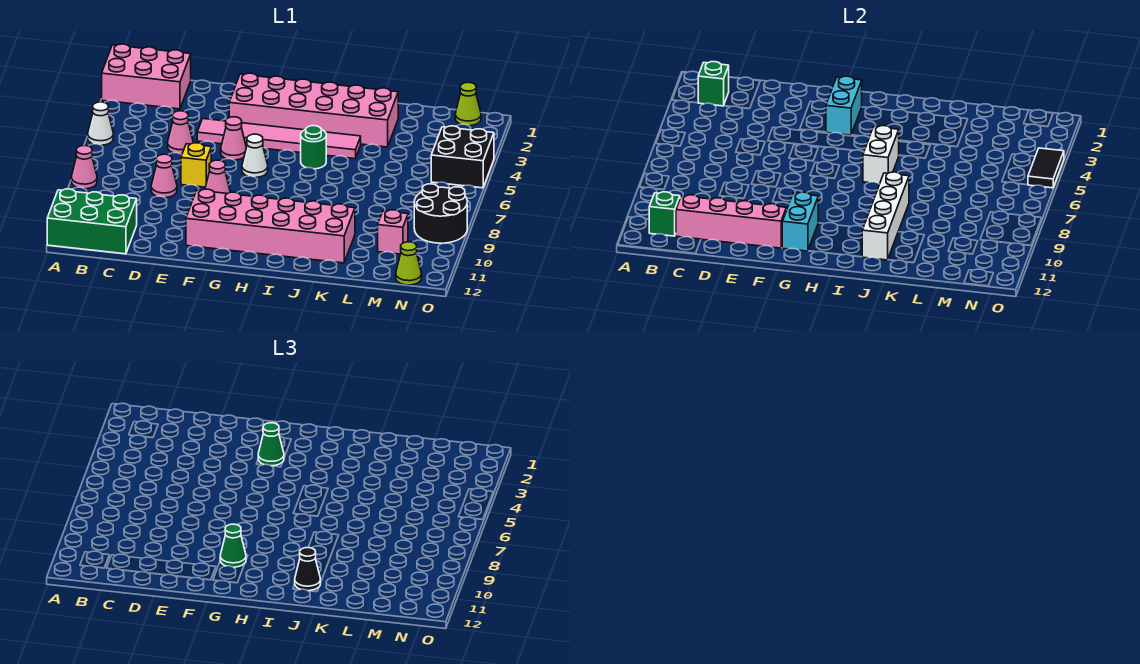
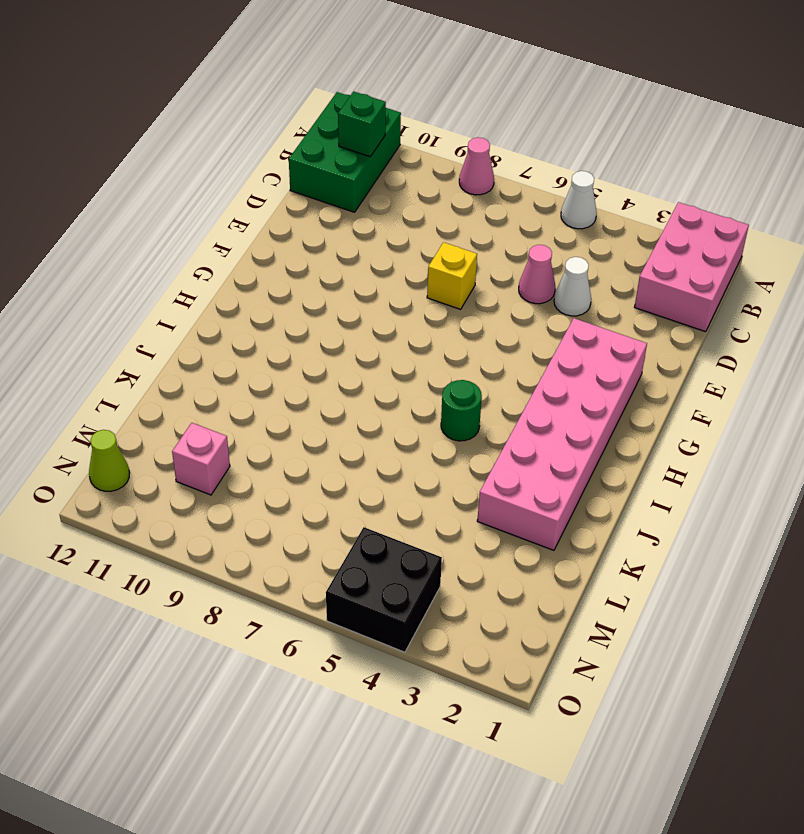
white 1x1 cone [554,257,591,316] -> white 1x1 cone moved to [242,134,268,177]
none -> pink 1x1 cone [151,154,177,198]
none -> pink 1x6 tile [197,119,361,159]
none -> pink 1x1 cone [221,117,246,160]
none -> pink 1x1 cone [205,160,230,193]

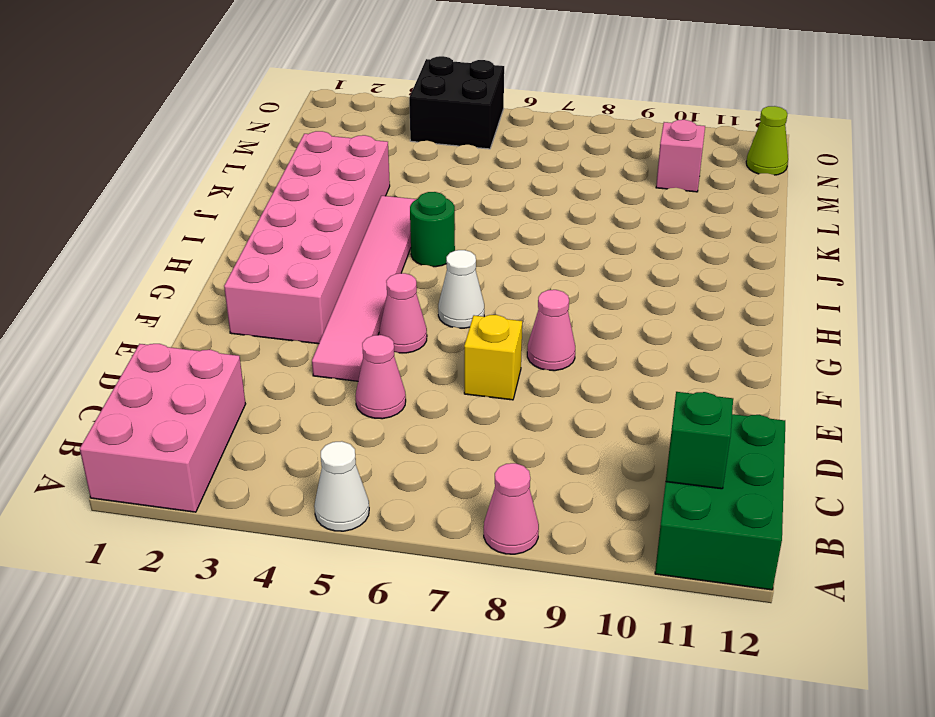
none -> pink 1x1 cone [151,154,177,198]
none -> pink 2x6 brick [186,189,355,263]
none -> lime 1x1 cone [455,82,481,126]
none -> black 2x2 round brick [414,184,467,243]

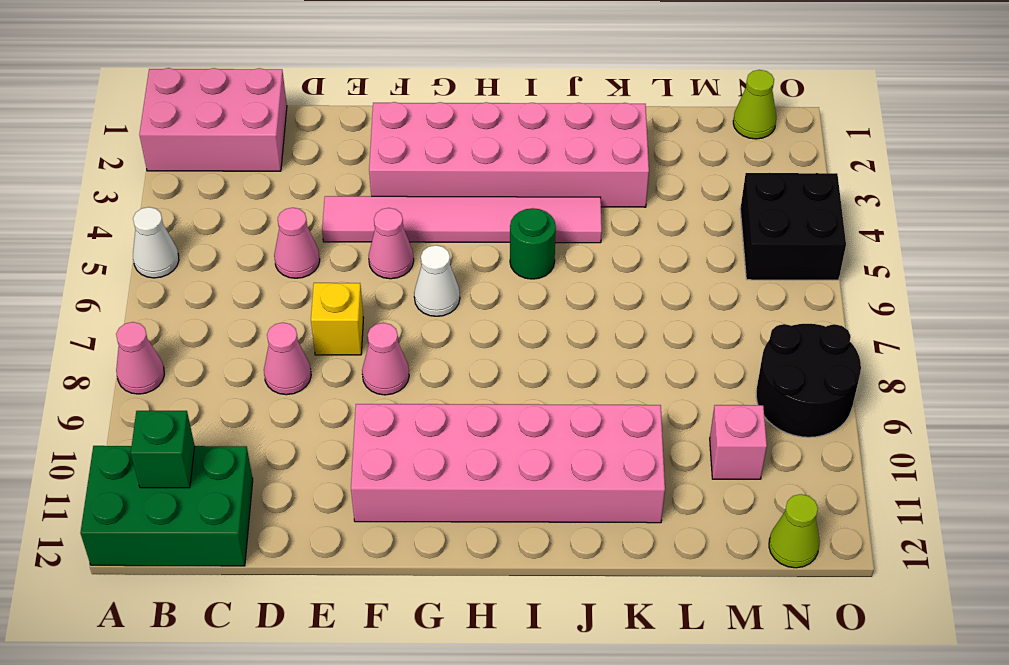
none -> green 1x1 brick [698,62,729,106]
none -> pink 1x4 brick [676,195,786,248]
none -> cyan 1x2 brick [826,76,862,135]
none -> cyan 1x2 brick [782,192,818,251]

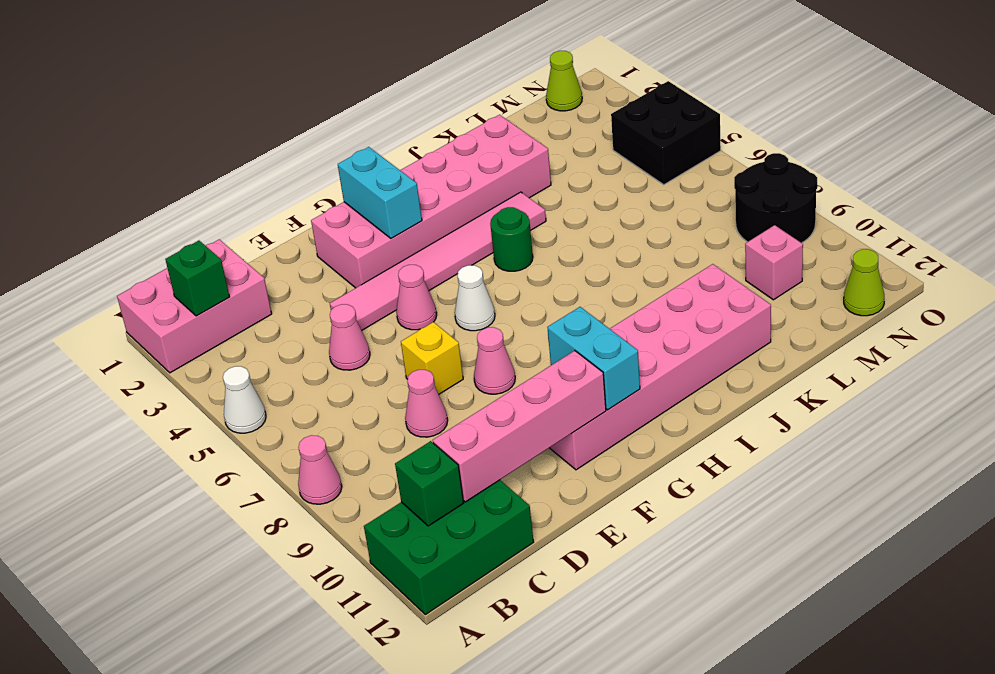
none -> white 1x2 brick [863,126,899,184]
none -> white 1x4 brick [862,172,909,260]
none -> black 1x2 tile [1028,148,1064,188]
none -> green 1x1 cone [258,423,284,466]

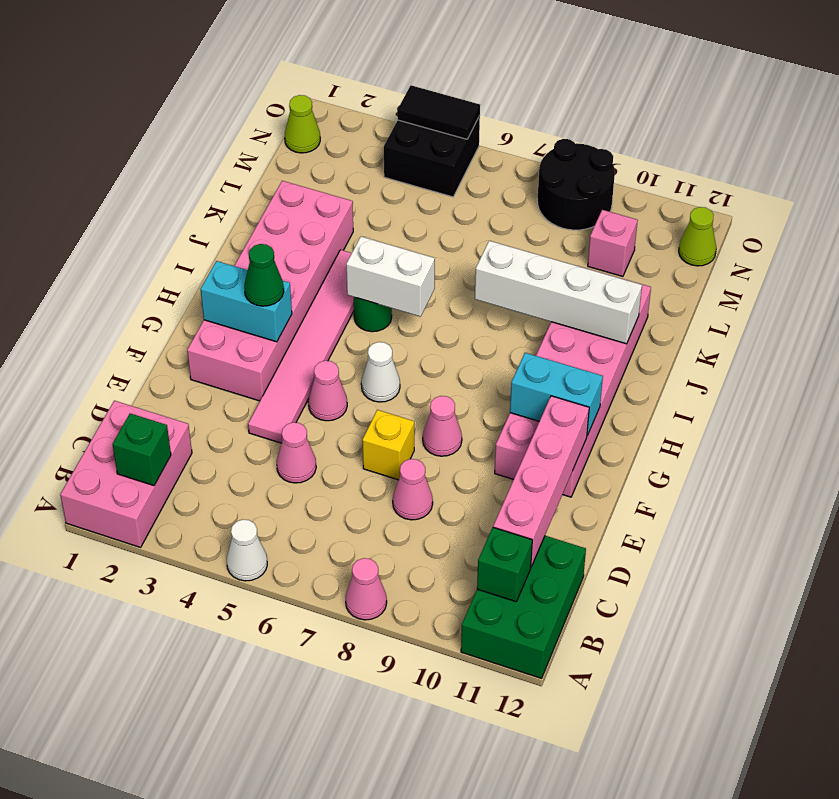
none -> green 1x1 cone [220,524,246,567]
none -> black 1x1 cone [295,548,320,591]

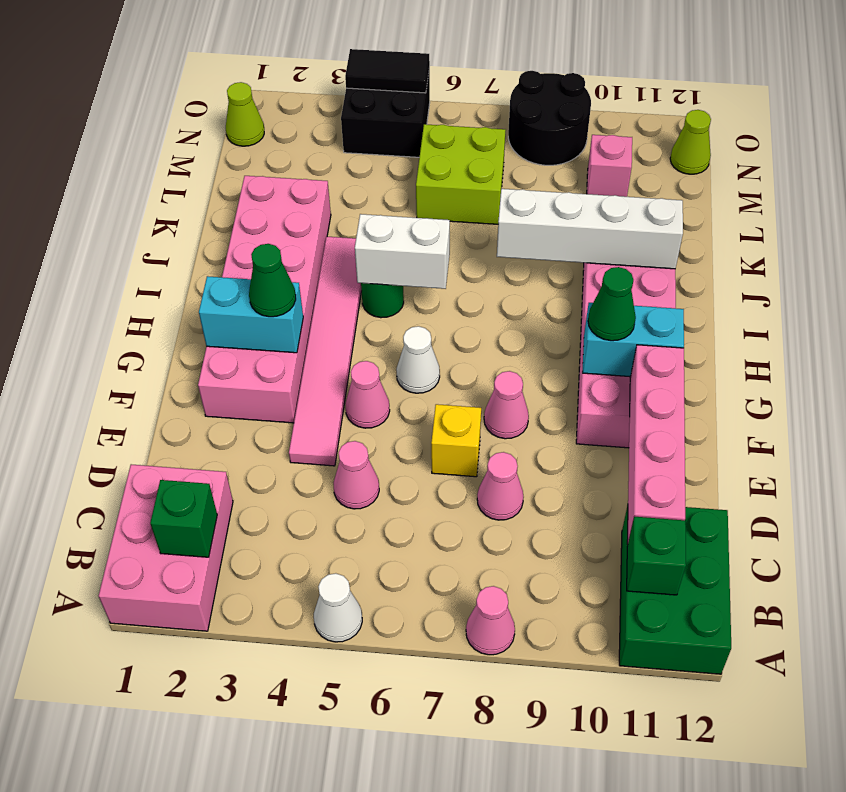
lime 2x2 brick [416,124,505,224] -> none
none -> black 1x1 cone [295,548,320,591]

